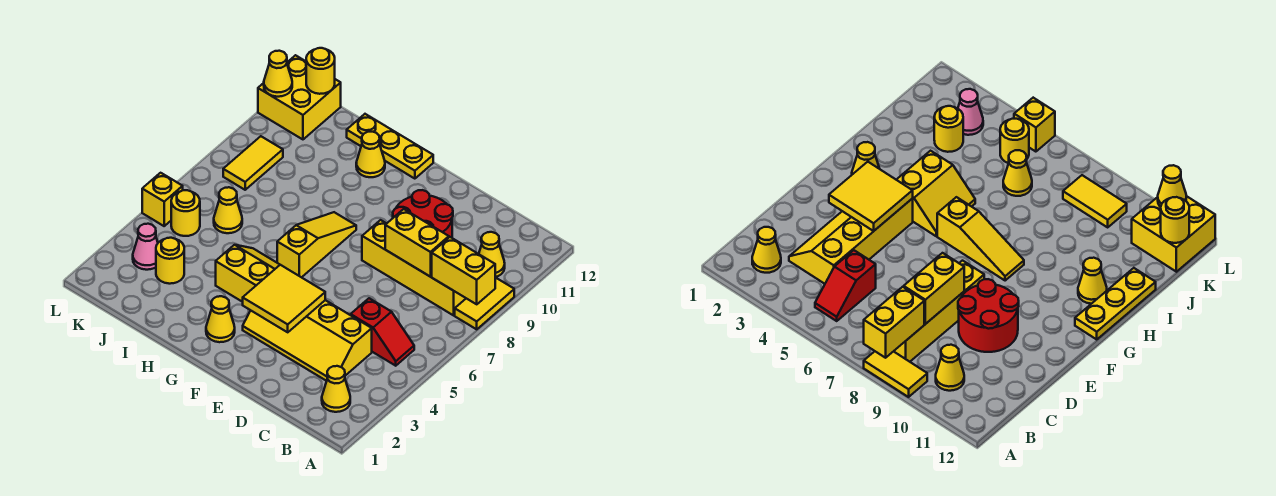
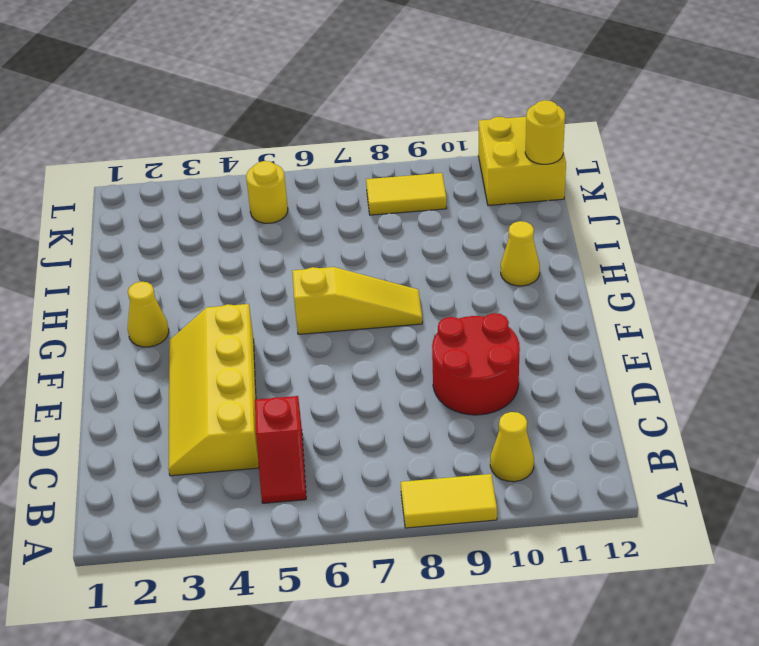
none -> yellow 1x1 cone [322,366,350,412]
none -> yellow 1x4 brick [362,220,466,315]
none -> yellow 2x2 slope [216,245,280,302]

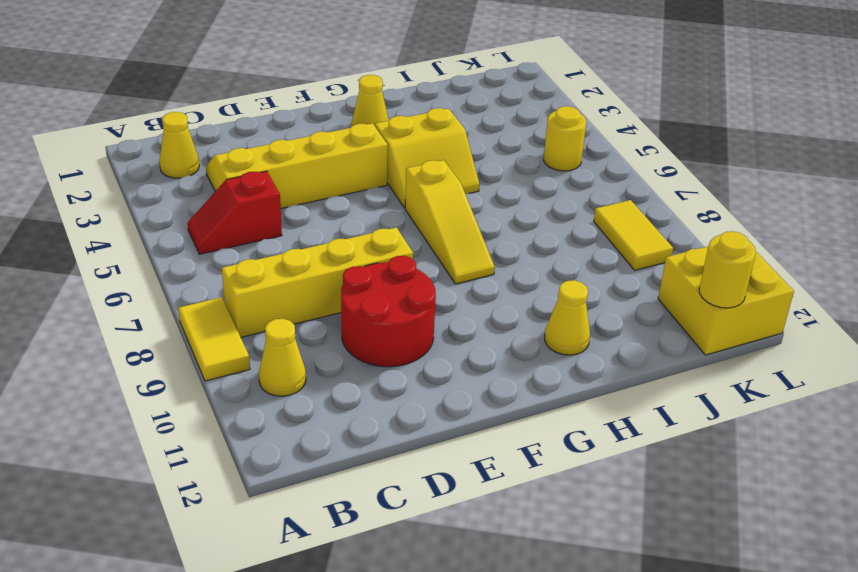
none -> yellow 1x3 plate [347,114,433,179]
none -> yellow 1x1 round brick [156,238,184,284]
none -> yellow 1x1 cone [214,187,242,233]

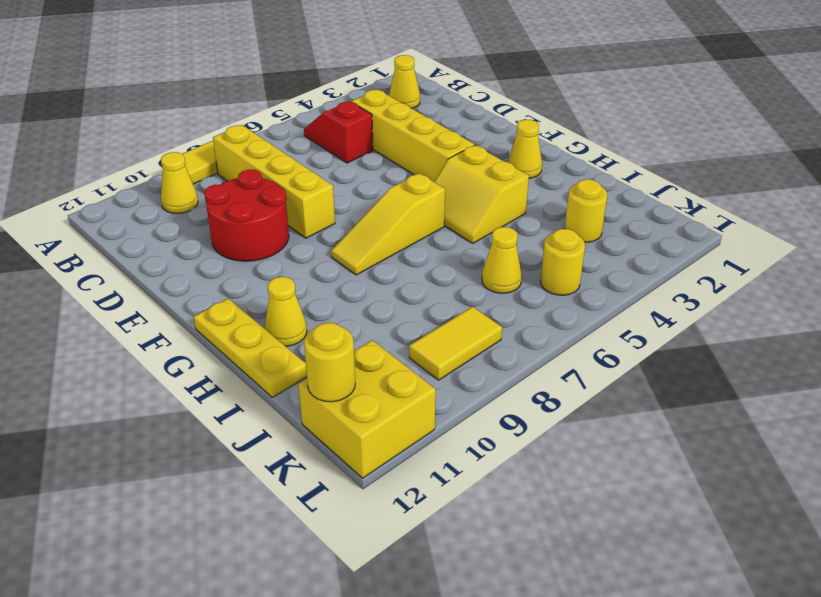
none -> pink 1x1 cone [133,224,158,270]
none -> yellow 1x1 brick [142,173,183,226]
none -> yellow 1x2 brick [432,237,495,304]

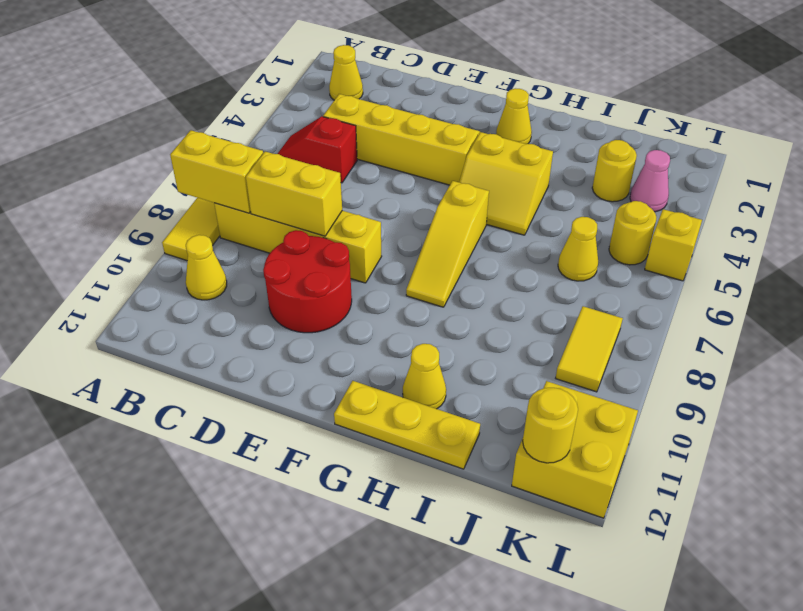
none -> yellow 2x2 tile [243,265,325,332]
none -> yellow 1x1 cone [264,51,292,97]

